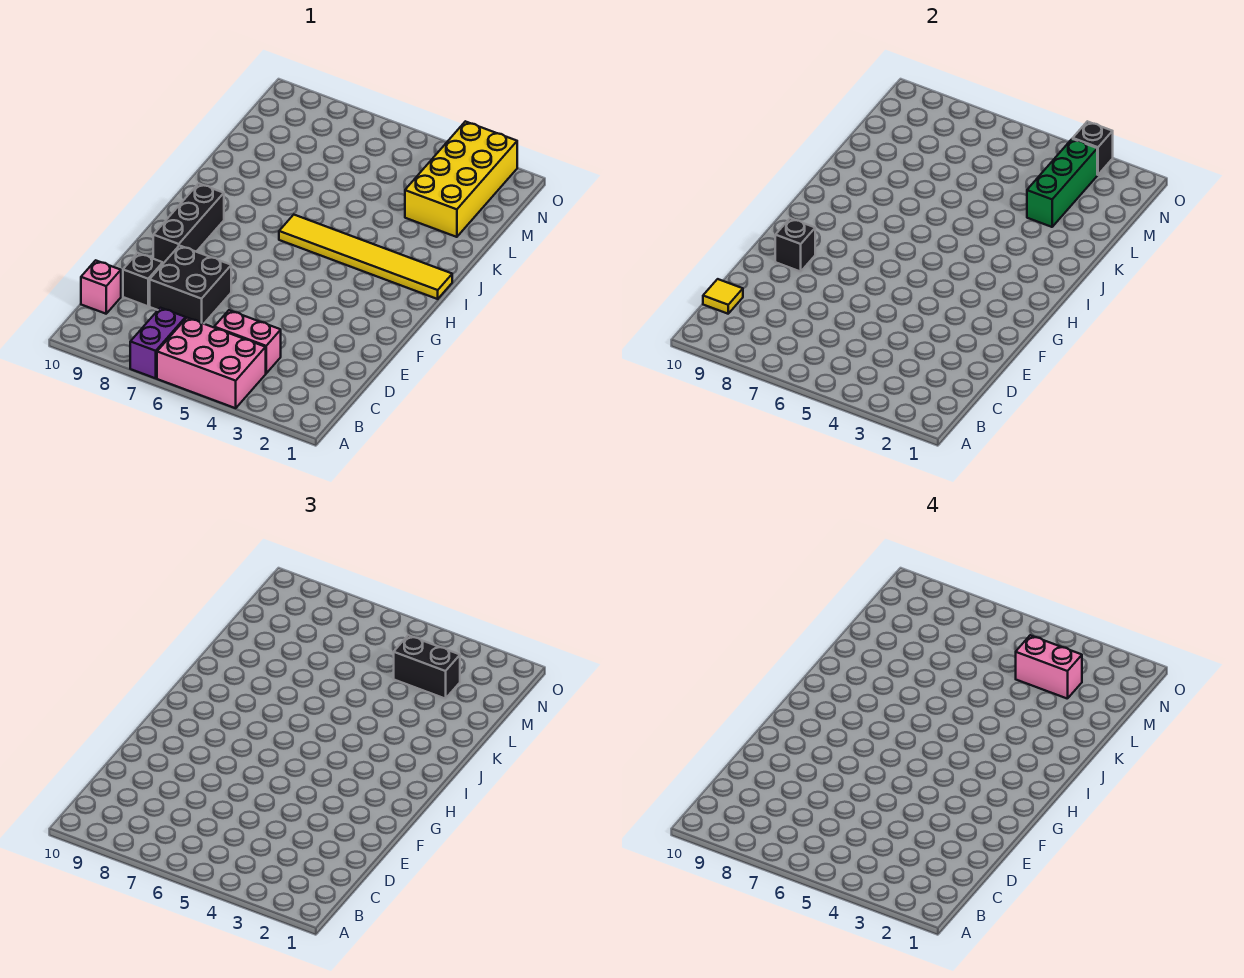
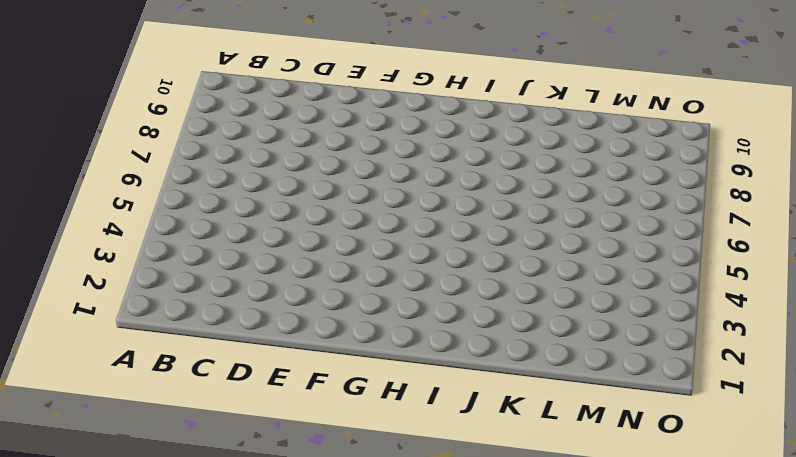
none -> pink 2x3 brick [157,318,266,408]
none -> purple 1x2 brick [130,308,186,378]
none -> pink 1x2 brick [214,310,281,373]

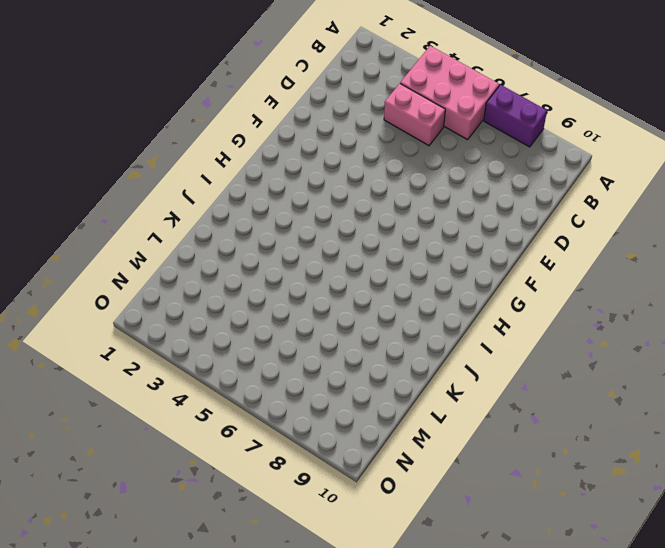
purple 1x2 brick [484,85,547,147] -> purple 1x2 brick turned to [130,308,186,378]
none -> pink 1x1 brick [81,260,121,314]
none -> black 2x2 brick [150,246,231,324]
none -> black 1x1 brick [123,253,163,306]

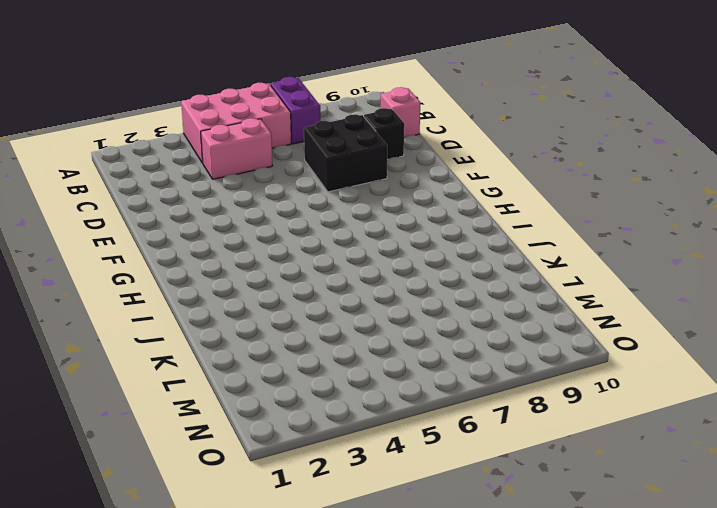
none -> black 1x3 brick [153,183,224,263]
none -> yellow 1x6 tile [279,215,452,299]
none -> yellow 2x4 brick [405,121,517,237]

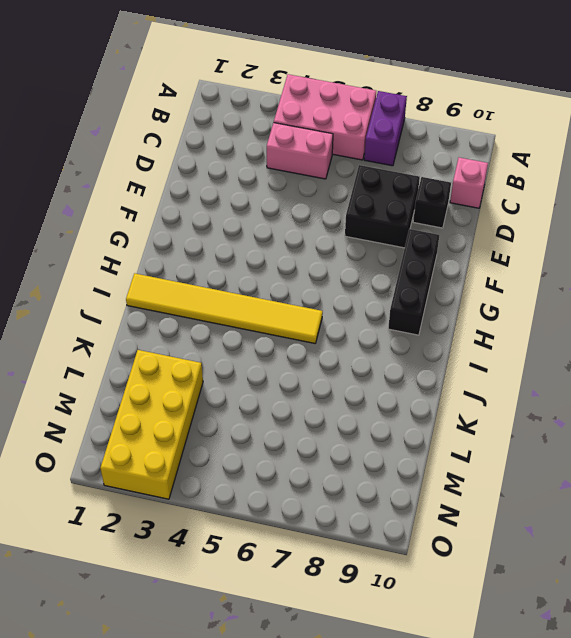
none -> yellow 1x1 tile [703,279,743,314]
none -> black 1x1 brick [775,218,815,272]
none -> green 1x3 brick [1027,139,1097,227]

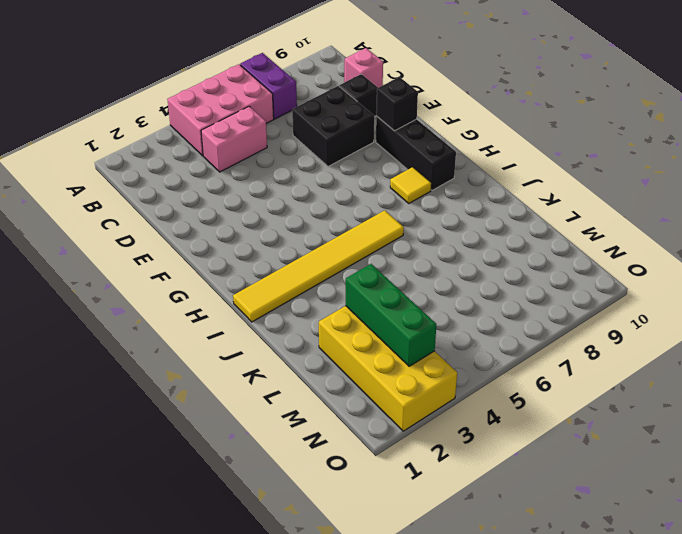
yellow 1x1 tile [390,167,432,203] -> yellow 1x1 tile moved to [703,279,743,314]
none -> black 1x1 brick [1073,121,1113,175]
none -> black 1x2 brick [394,635,460,699]
none -> pink 1x2 brick [1016,635,1082,699]

